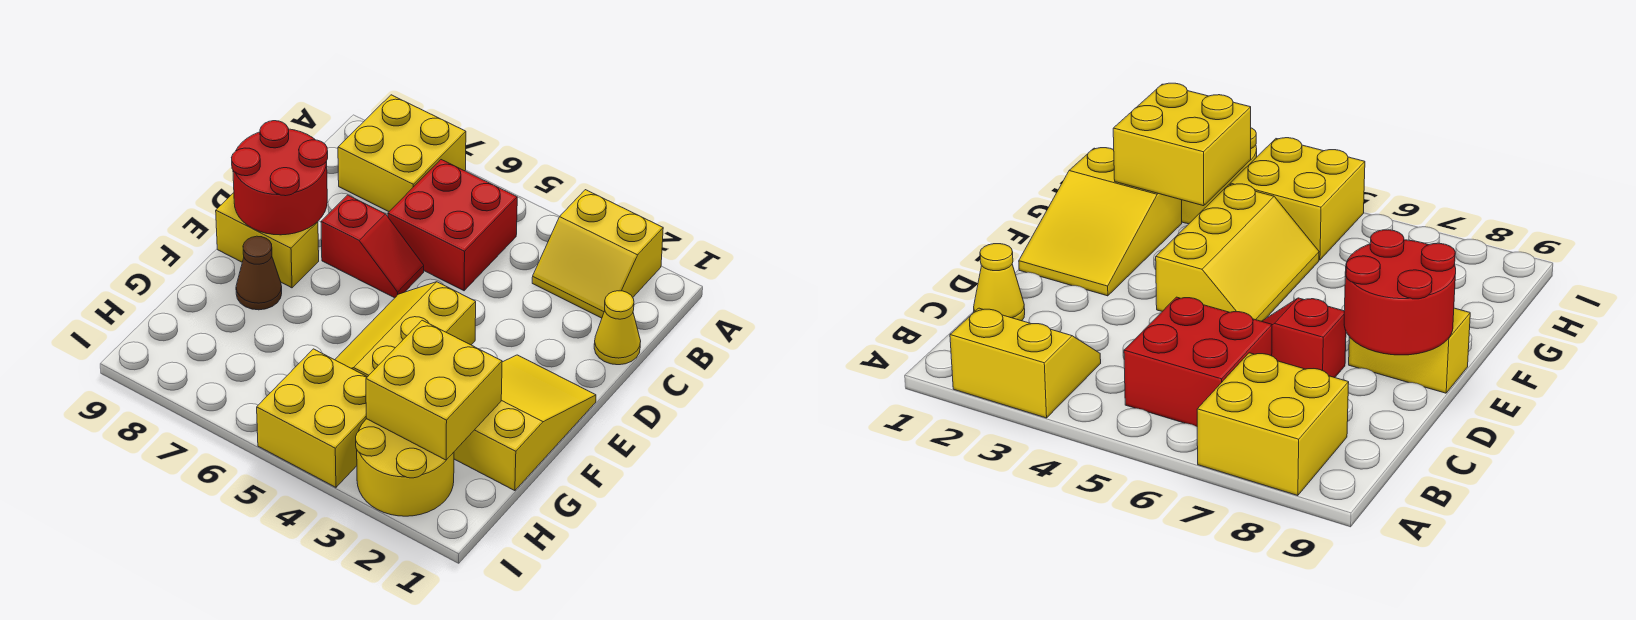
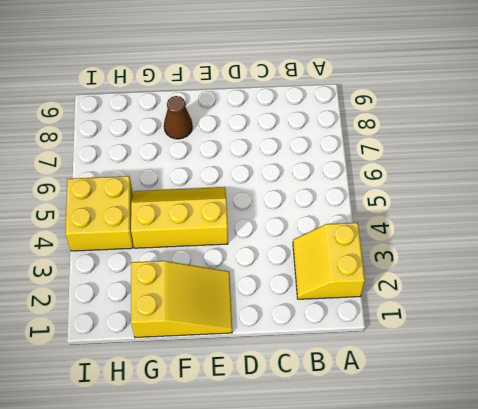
none -> yellow 2x2 brick [338,95,466,212]
none -> red 2x2 brick [388,160,517,291]
none -> yellow 1x1 cone [594,291,641,365]

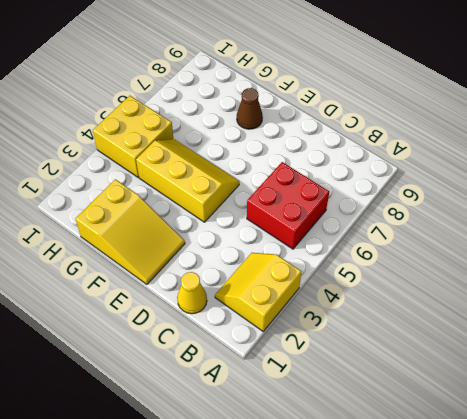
none -> yellow 2x2 brick [338,95,466,212]
none -> red 1x2 slope [321,195,424,298]
none -> yellow 1x2 brick [216,193,319,288]

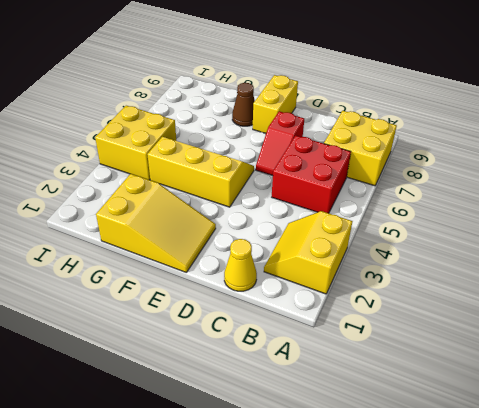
none -> yellow 2x2 round brick [356,419,454,516]
none -> red 2x2 round brick [231,121,328,235]
none -> yellow 2x2 brick [366,320,502,460]

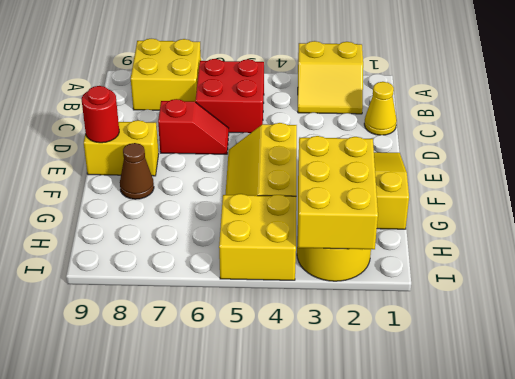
red 1x1 round brick [82,86,119,143] -> red 2x2 round brick [231,121,328,235]
yellow 2x3 brick [298,136,378,249] -> yellow 2x2 brick [366,320,502,460]

